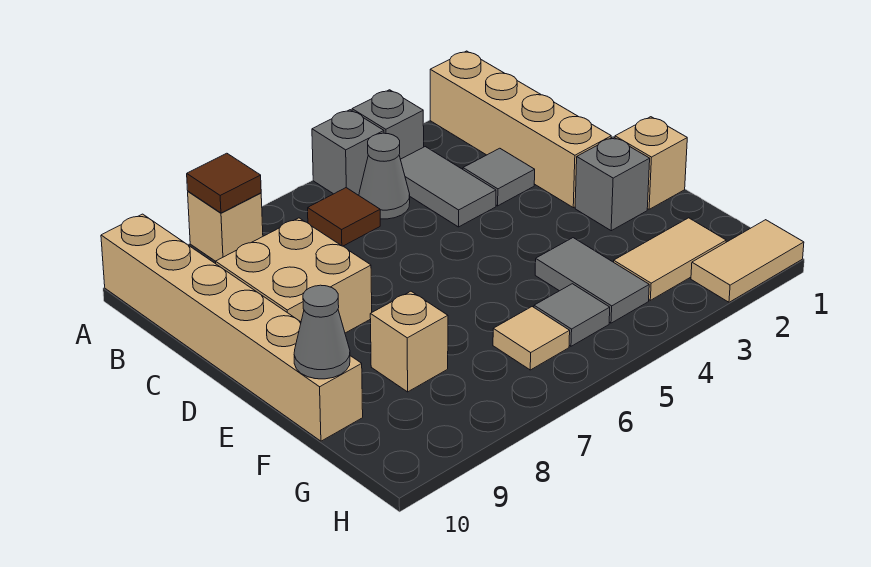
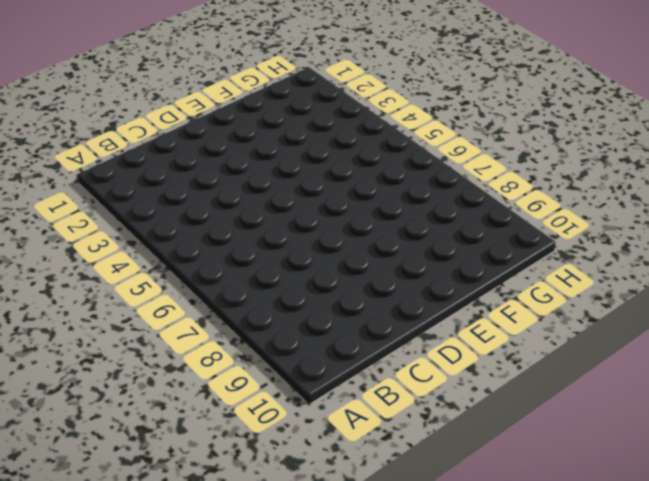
none -> tan 1x4 brick [430,51,611,208]
none -> grey 1x1 brick [352,90,424,159]
none -> grey 1x1 brick [312,110,384,195]

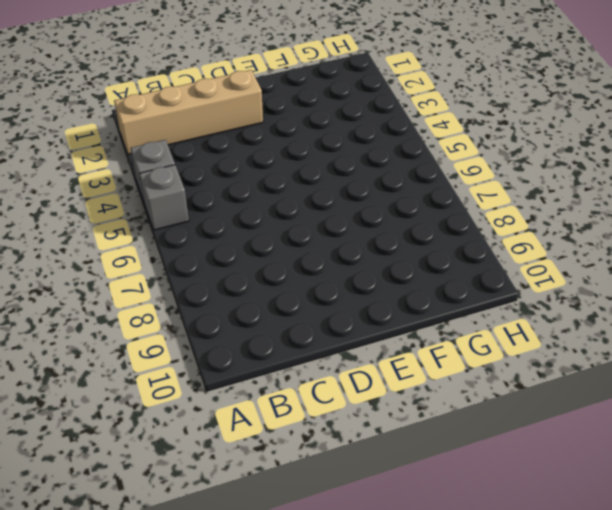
none -> tan 1x1 brick [188,191,263,261]
none -> tan 1x6 brick [101,214,363,441]
none -> grey 1x2 tile [400,147,496,227]

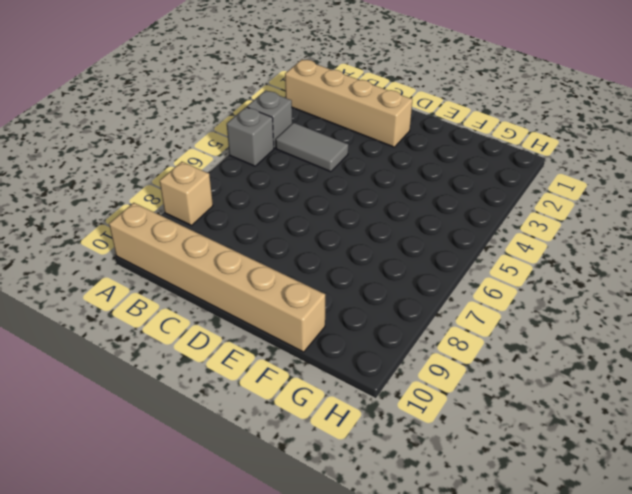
none -> grey 1x1 cone [359,133,410,219]
none -> brown 1x1 tile [308,188,380,246]
none -> grey 1x1 tile [463,148,535,206]

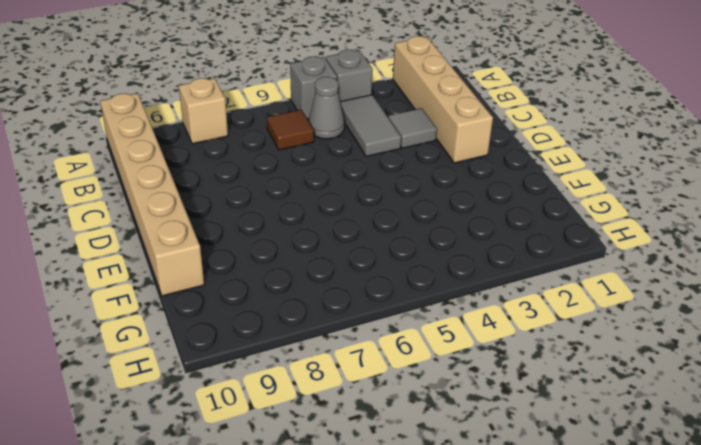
none -> tan 2x2 brick [216,218,372,333]
none -> tan 1x1 brick [615,117,687,209]
none -> grey 1x1 brick [575,137,650,231]

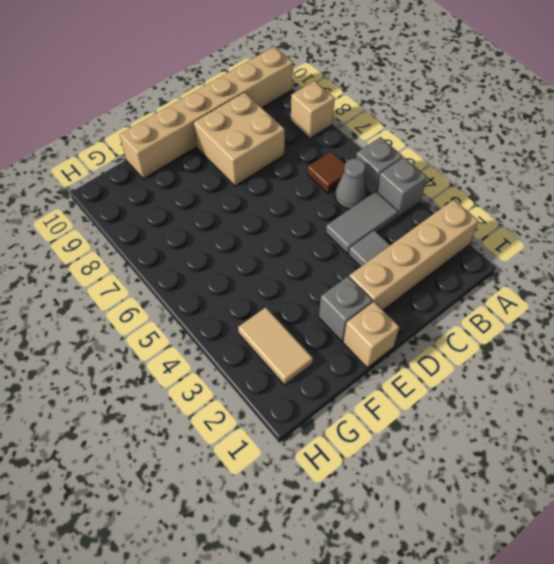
none -> grey 1x2 tile [535,238,649,323]
none -> tan 1x1 brick [370,291,448,392]
none -> grey 1x1 tile [534,284,610,346]

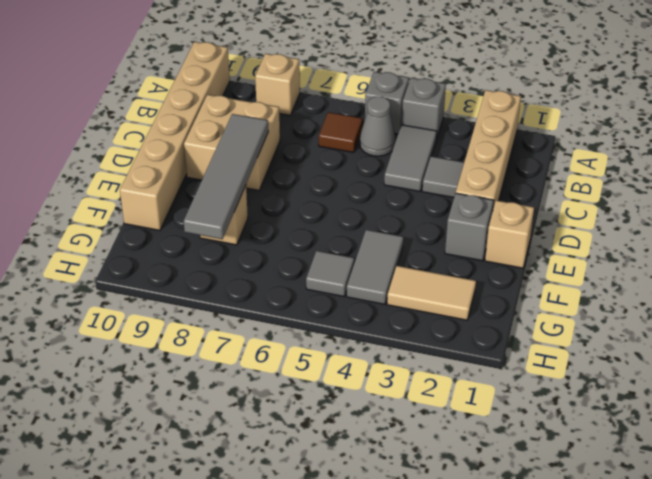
grey 1x4 tile [184,114,268,239] -> none
none -> tan 1x1 tile [493,307,570,370]
none -> tan 1x2 tile [691,220,804,302]
none -> brown 1x1 tile [187,153,261,213]

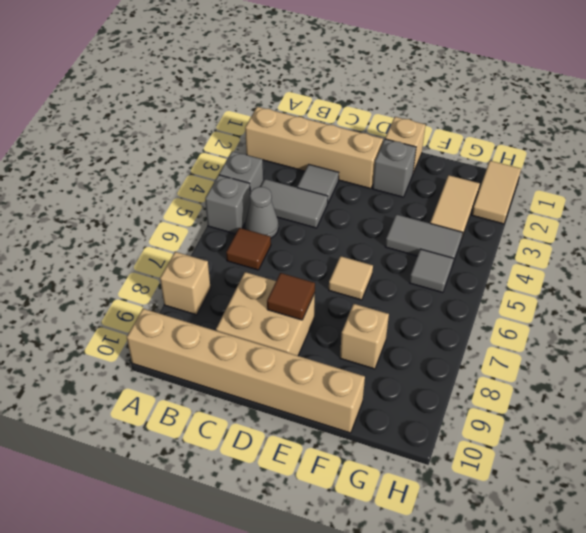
brown 1x1 tile [267,273,315,320] -> brown 1x1 tile moved to [187,153,261,213]
tan 1x1 tile [329,256,373,300] -> tan 1x1 tile moved to [493,307,570,370]
none -> grey 1x1 cone [294,285,350,379]

